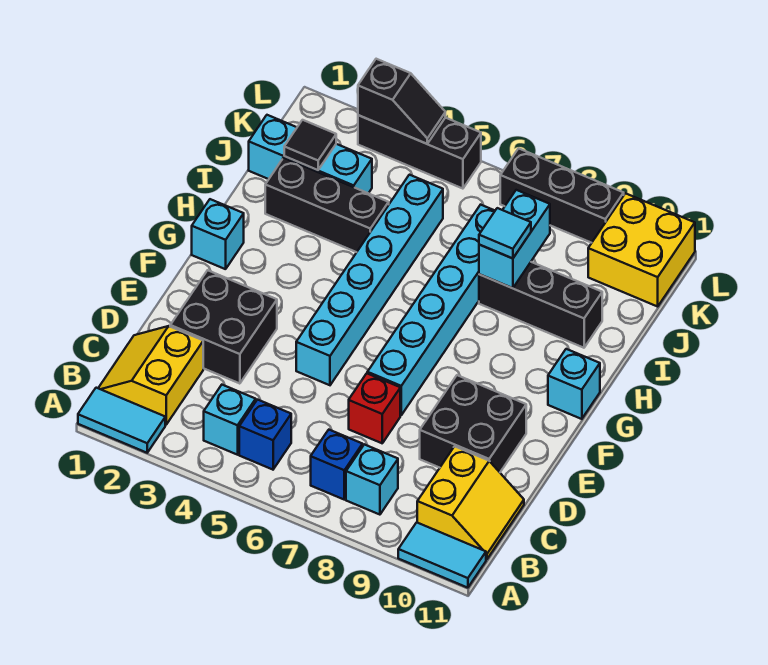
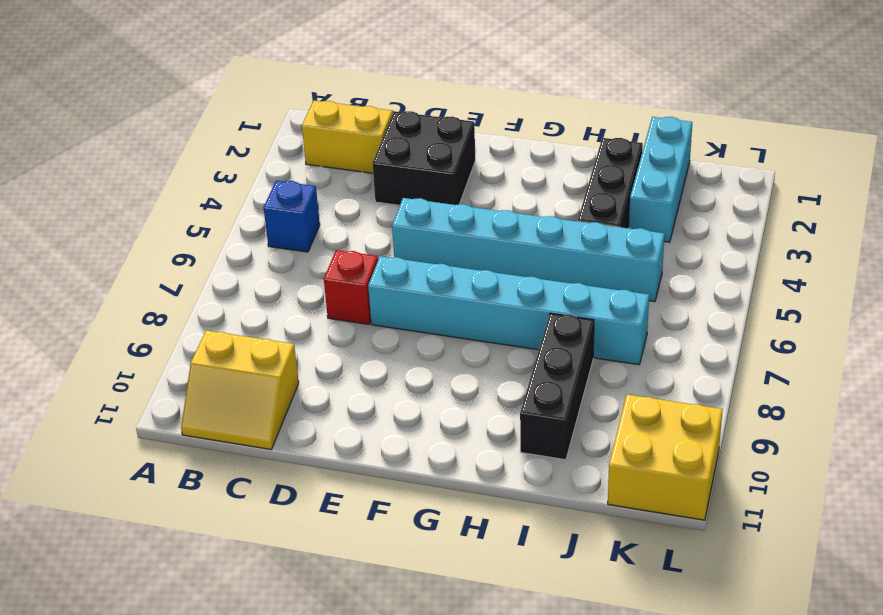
none -> cyan 1x2 tile [78,388,165,453]
none -> cyan 1x2 tile [398,522,486,588]
none -> cyan 1x1 brick [204,385,256,455]

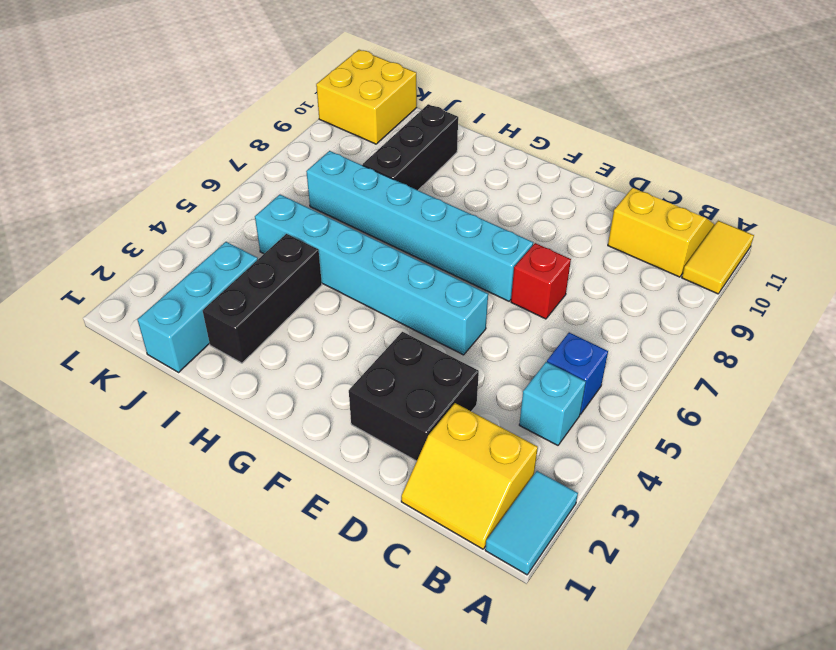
yellow 1x2 tile [682,221,754,294] -> cyan 1x2 tile [398,522,486,588]
none -> blue 1x1 brick [311,430,363,499]
none -> cyan 1x1 brick [346,444,398,515]
none -> black 2x2 brick [420,375,526,472]

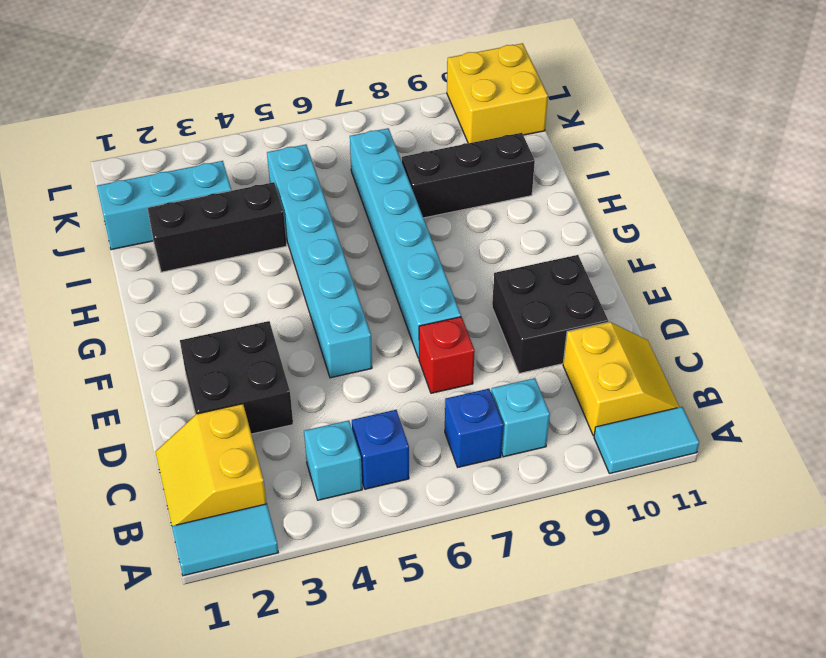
none -> cyan 1x1 brick [192,199,244,269]
none -> cyan 1x1 brick [548,349,600,419]
none -> black 1x3 brick [358,115,481,189]

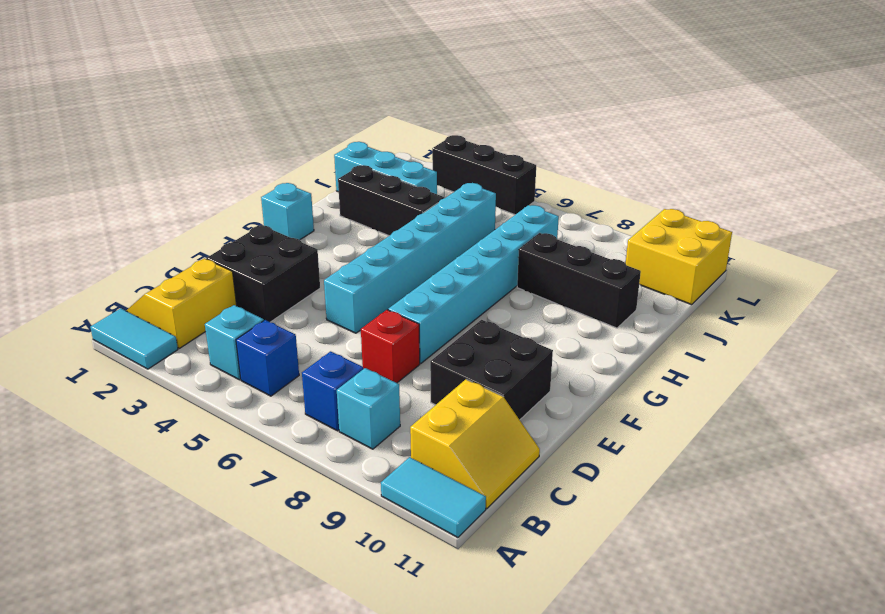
none -> cyan 1x1 brick [548,349,600,419]
none -> black 1x3 brick [500,148,624,243]
none -> cyan 1x2 brick [479,190,550,288]

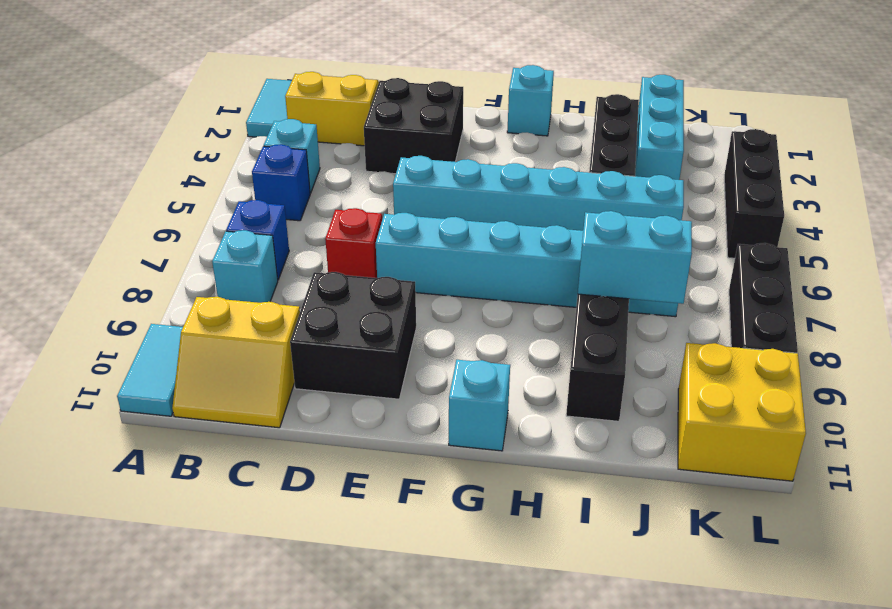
none -> black 1x1 tile [284,120,336,170]
none -> black 1x2 slope [358,59,445,144]
none -> cyan 1x1 tile [479,208,531,259]

